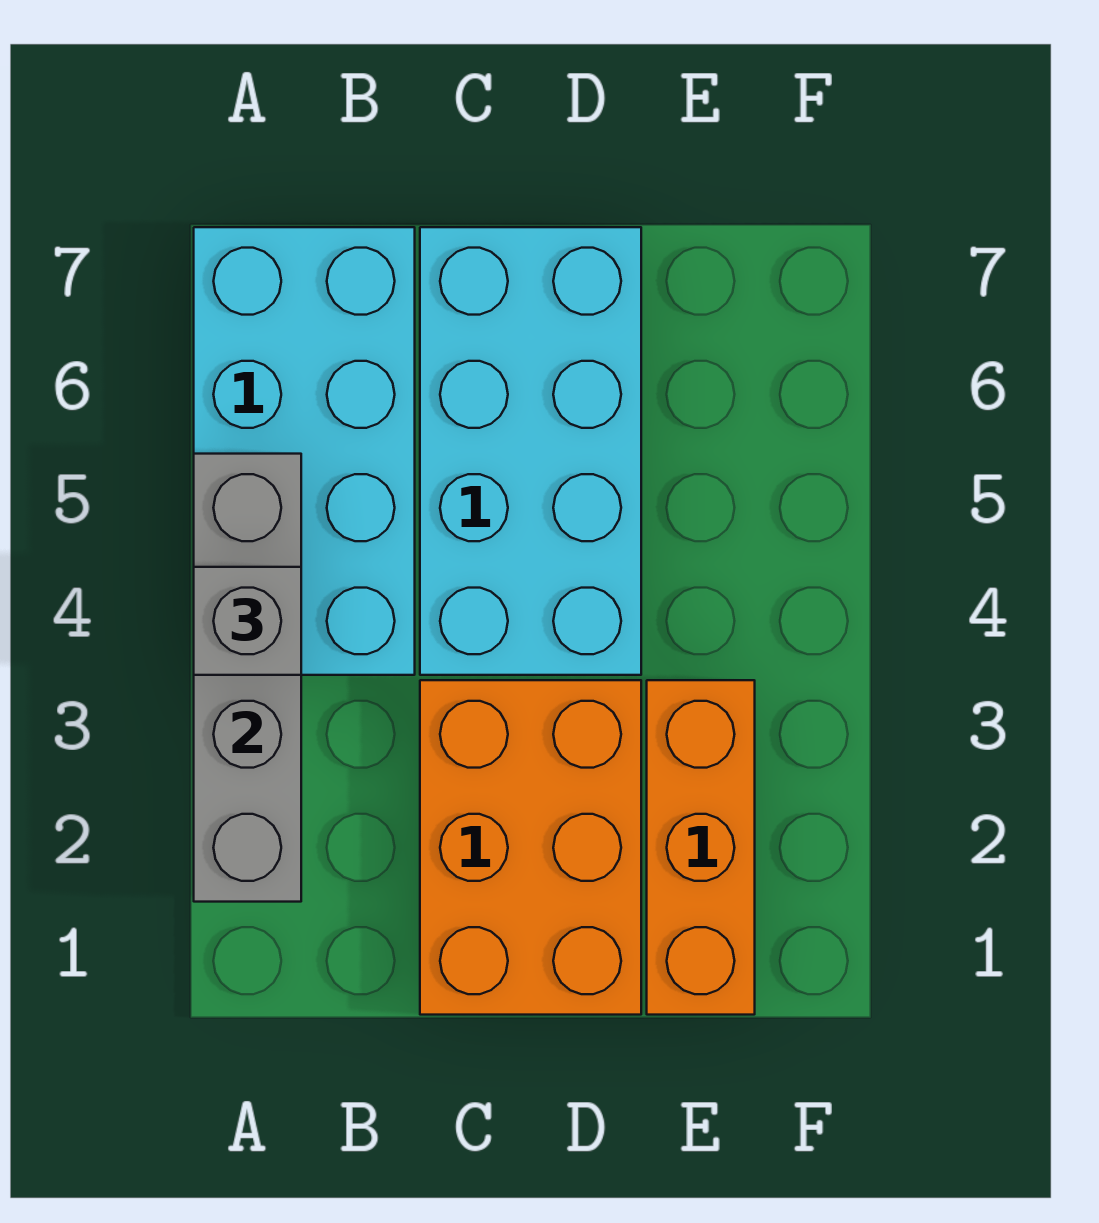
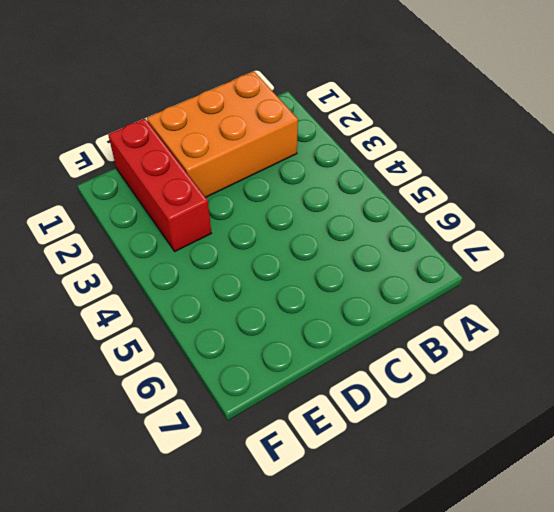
orange 2x3 brick [147,71,298,197] -> orange 2x3 brick turned to [420,680,641,1015]
red 1x3 brick [108,118,211,251] -> orange 1x3 brick [647,680,755,1015]
none -> cyan 2x4 brick [194,227,415,675]
none -> cyan 2x4 brick [420,227,641,675]

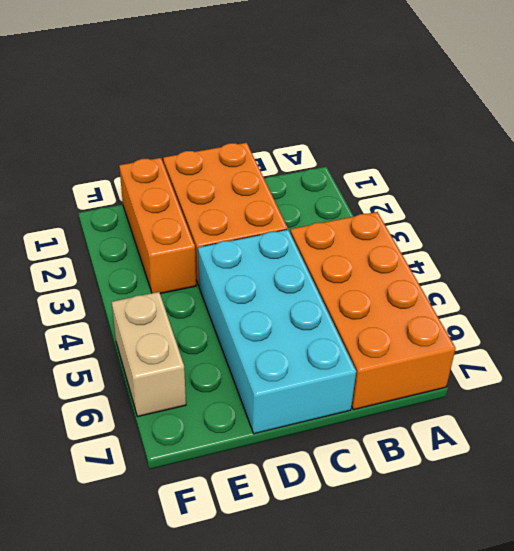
orange 2x4 brick [290,212,456,410] -> cyan 2x4 brick [194,227,415,675]
tan 1x2 brick [112,292,186,416] -> none
none -> grey 1x4 brick [194,454,301,902]
none -> grey 1x1 brick [194,567,301,675]

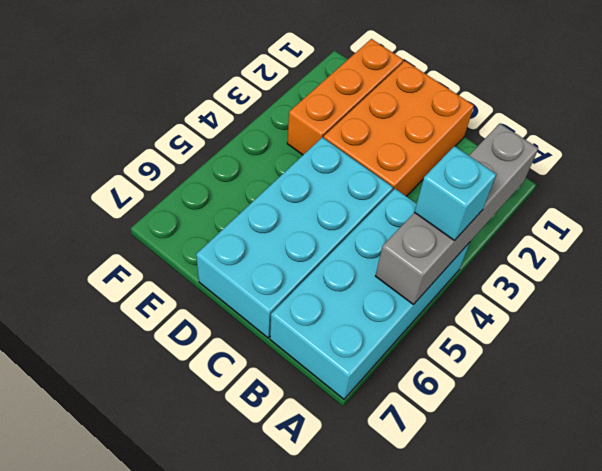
cyan 1x1 brick [415,146,496,241] -> grey 1x1 brick [194,567,301,675]

